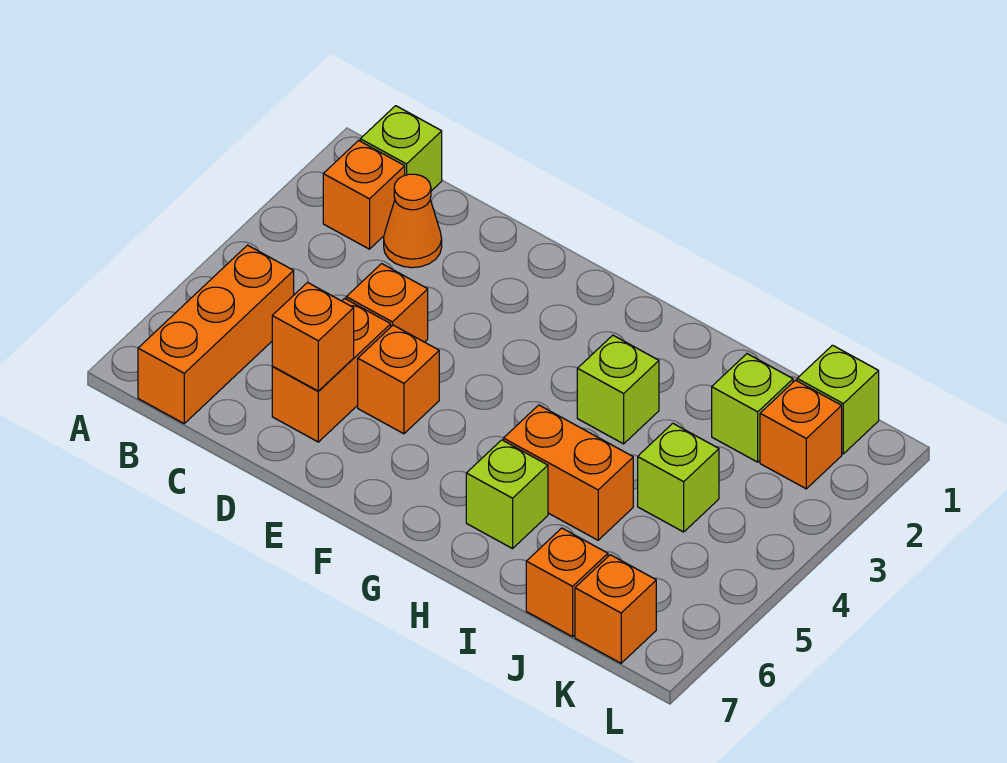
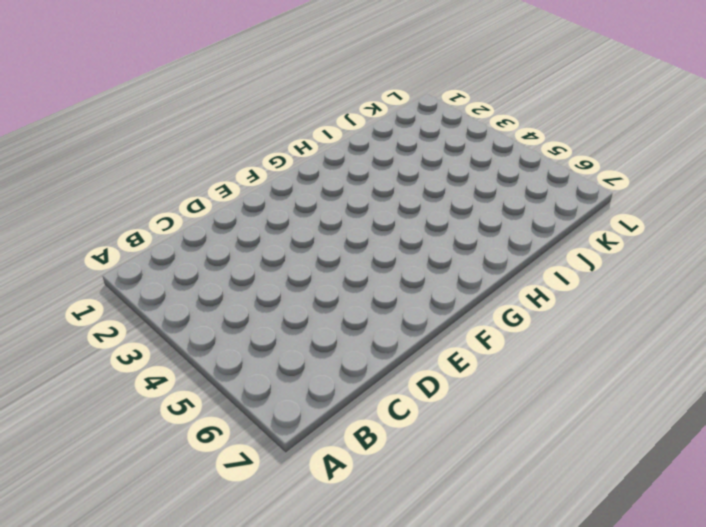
none -> lime 1x1 brick [360,106,442,191]
none -> orange 1x1 brick [323,141,405,249]
none -> orange 1x3 brick [138,245,294,423]

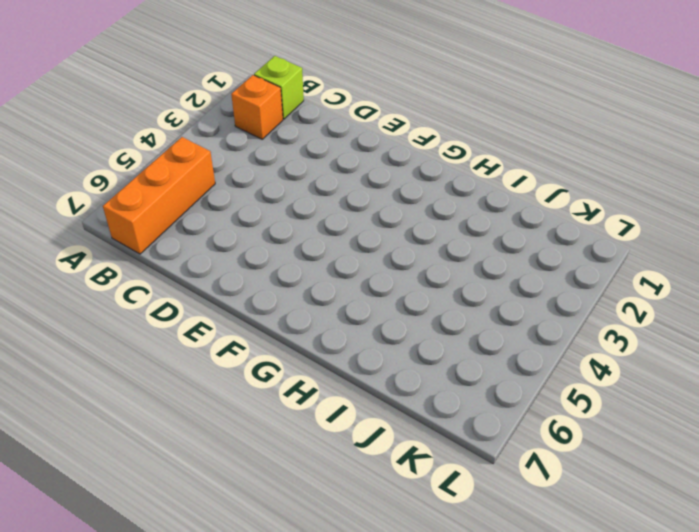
none -> orange 1x1 cone [384,174,442,268]
none -> orange 1x1 brick [346,264,428,342]
none -> orange 1x2 brick [272,299,391,442]

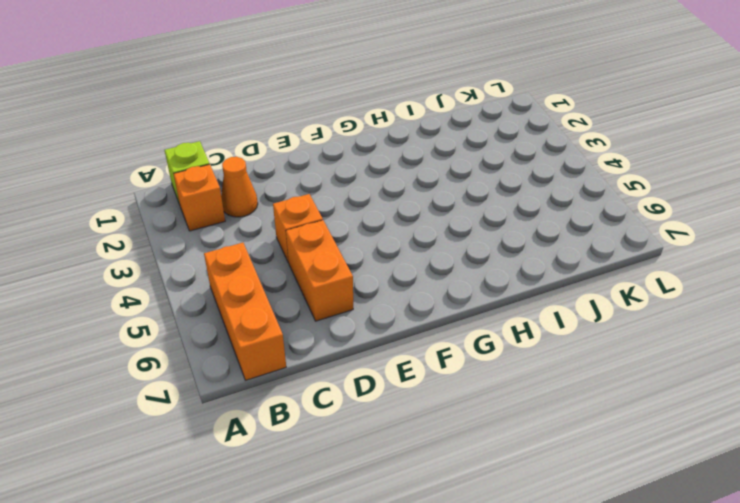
none -> orange 1x1 brick [358,325,439,434]
none -> lime 1x1 brick [577,335,659,444]
none -> orange 1x2 brick [503,405,633,540]

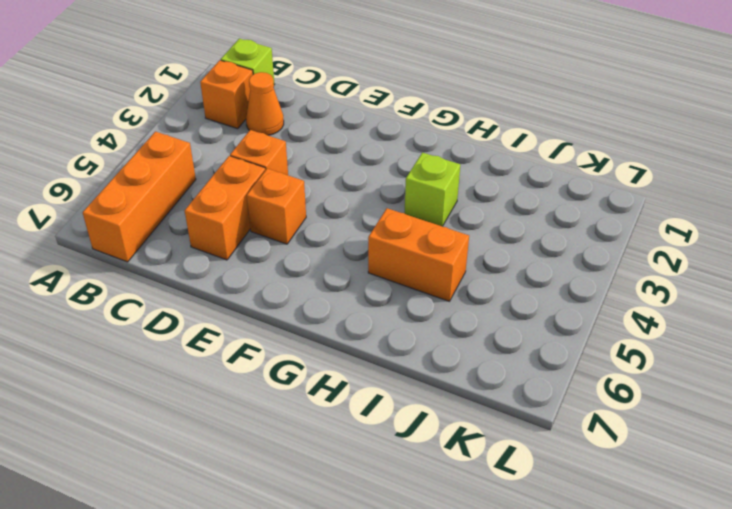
none -> lime 1x1 brick [466,440,548,549]
none -> lime 1x1 brick [712,354,793,462]
none -> lime 1x1 brick [638,424,719,532]

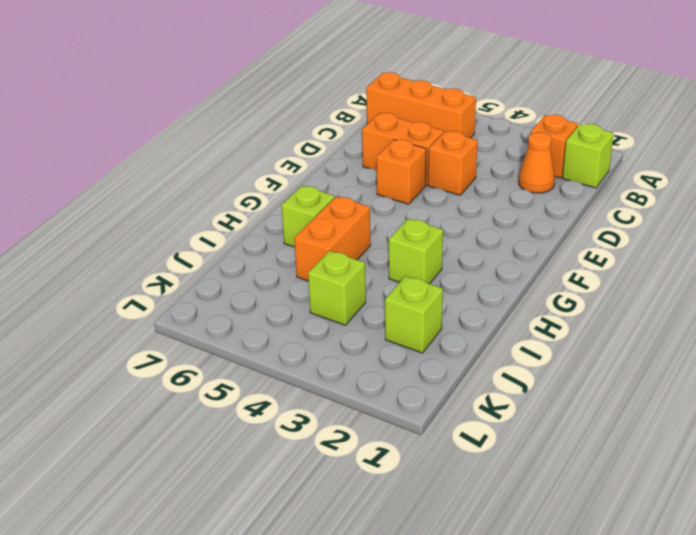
none -> orange 1x1 brick [526,528,608,637]
none -> lime 1x1 brick [797,345,879,454]
none -> orange 1x1 brick [760,380,842,489]

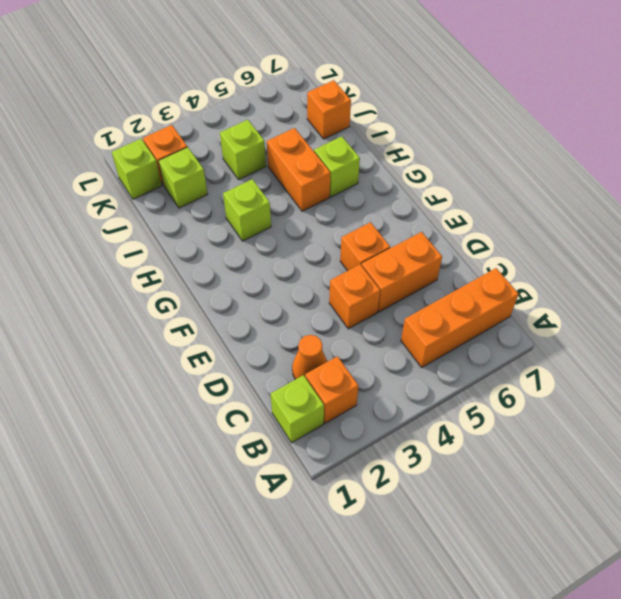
none -> orange 1x1 brick [575,555,656,663]
none -> orange 1x1 brick [272,283,354,391]

